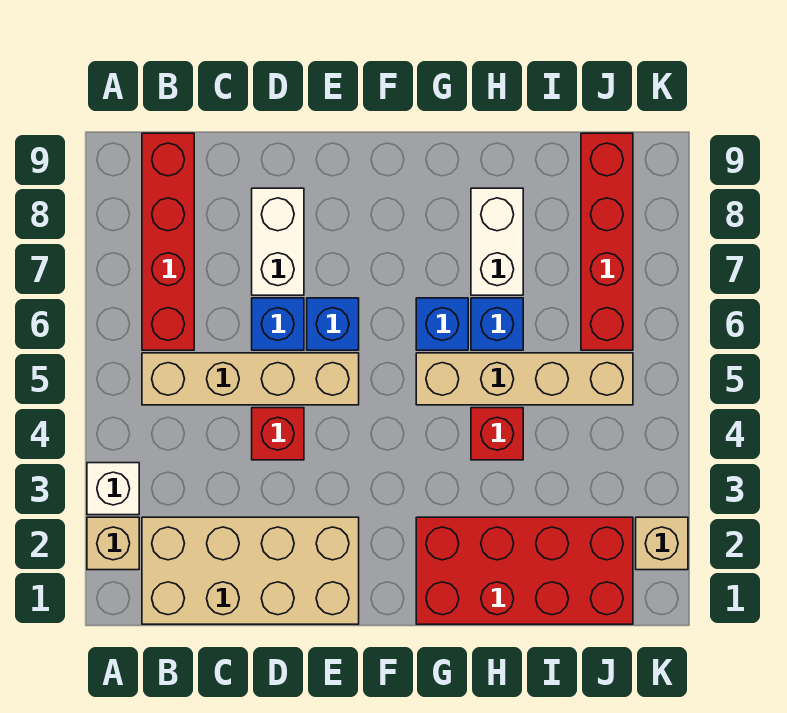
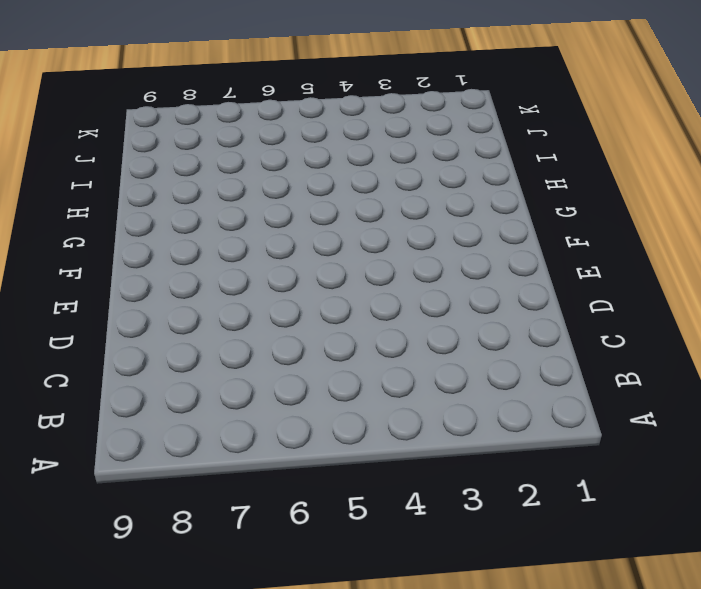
none -> tan 1x1 brick [87,517,139,570]
none -> white 1x1 brick [87,463,139,515]
none -> tan 2x4 brick [142,517,359,624]

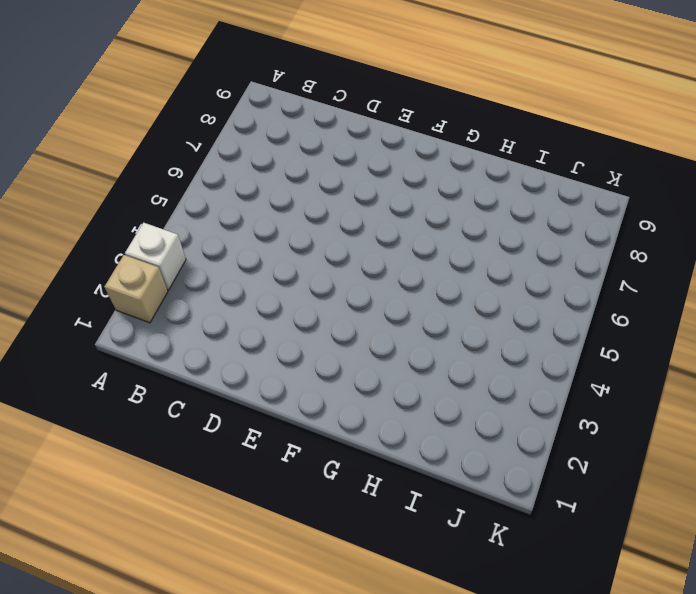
none -> tan 2x4 brick [142,517,359,624]
none -> tan 1x4 brick [142,353,359,405]
none -> red 1x4 brick [142,133,194,350]

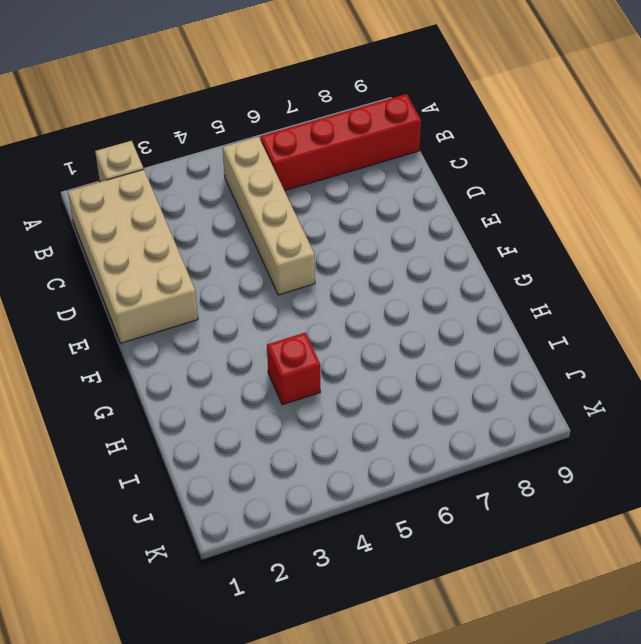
none -> white 1x1 brick [87,463,139,515]
none -> red 1x1 brick [252,408,304,460]
none -> blue 1x1 brick [252,298,304,350]

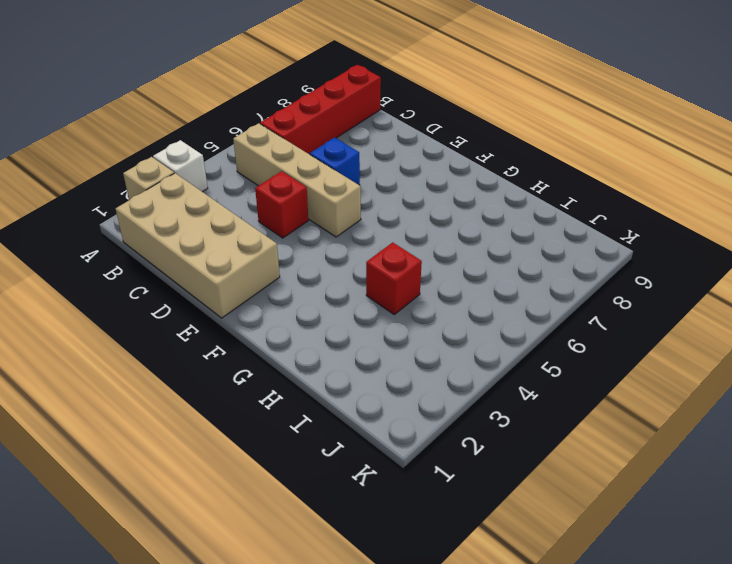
none -> white 1x2 brick [252,188,304,295]
none -> blue 1x1 brick [307,298,359,350]
none -> red 2x4 brick [416,517,633,624]

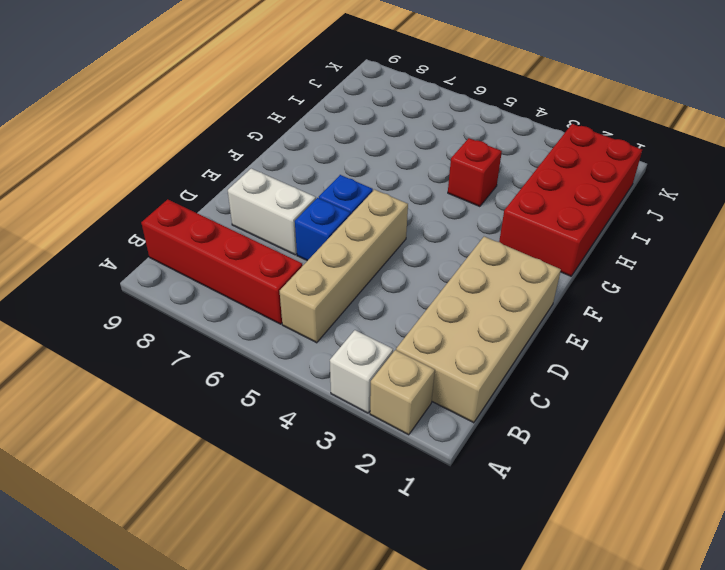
none -> red 1x1 brick [252,408,304,460]
none -> tan 1x4 brick [416,353,633,405]
none -> blue 1x1 brick [416,298,468,350]

